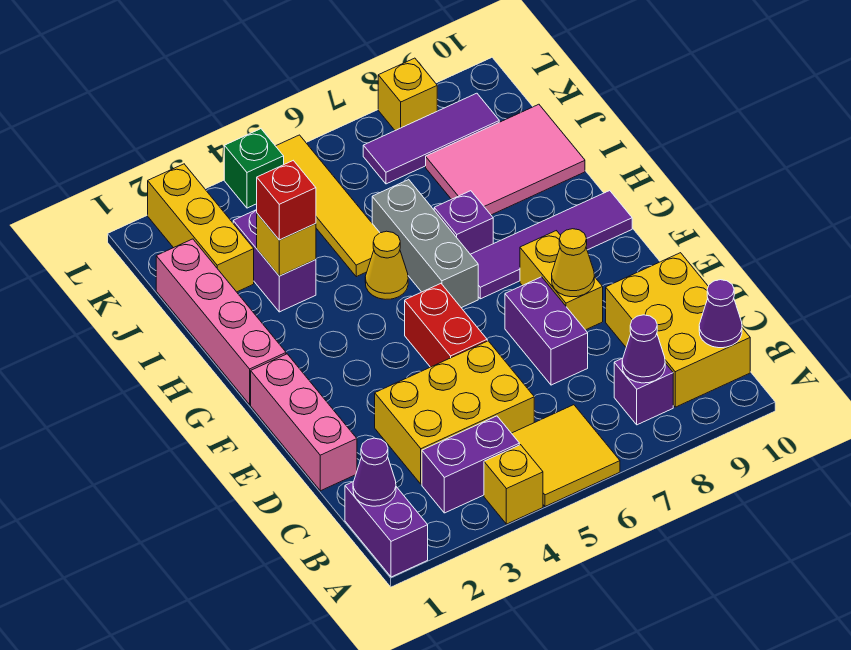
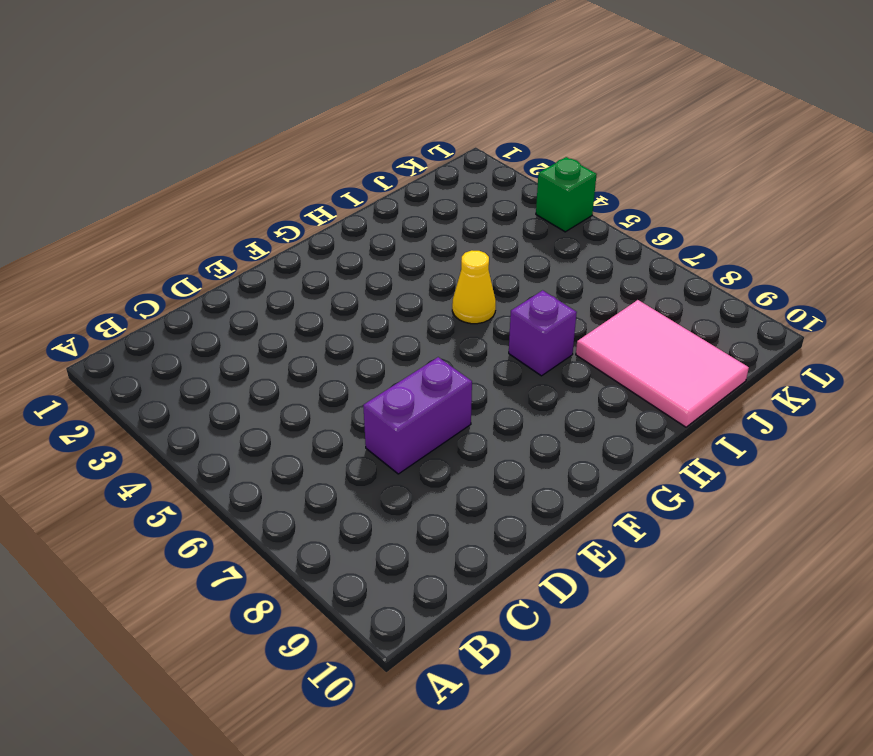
none -> purple 1x2 brick [345,482,428,577]
none -> yellow 1x1 brick [484,445,543,524]
none -> yellow 2x2 tile [512,405,620,506]

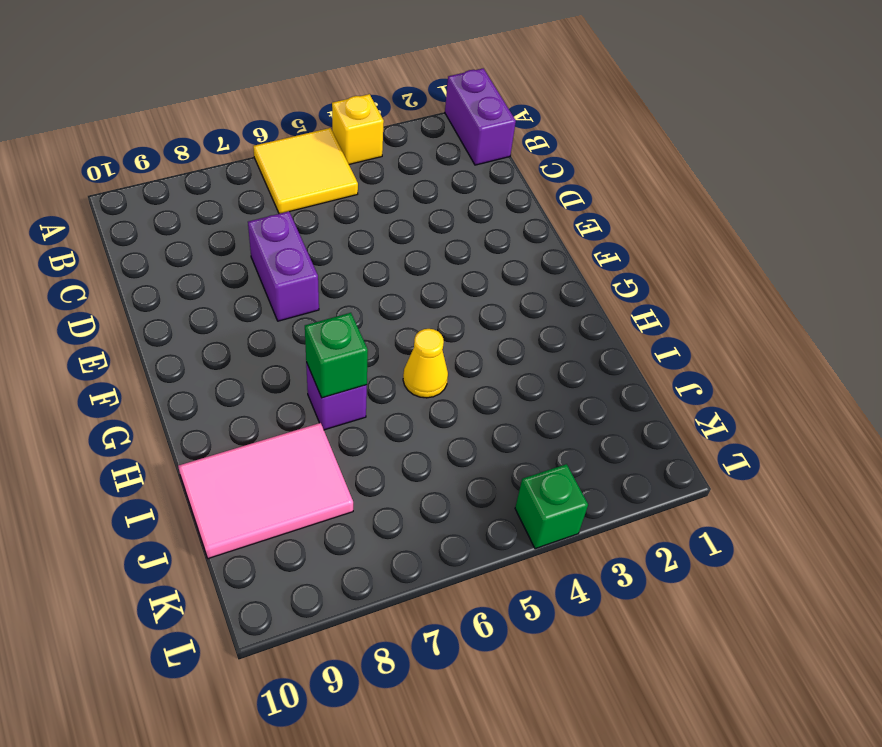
green 1x1 brick [305,313,368,398] -> none
none -> purple 1x2 brick [422,416,519,513]
none -> purple 1x1 brick [614,358,673,425]
none -> yellow 2x3 brick [606,253,750,407]

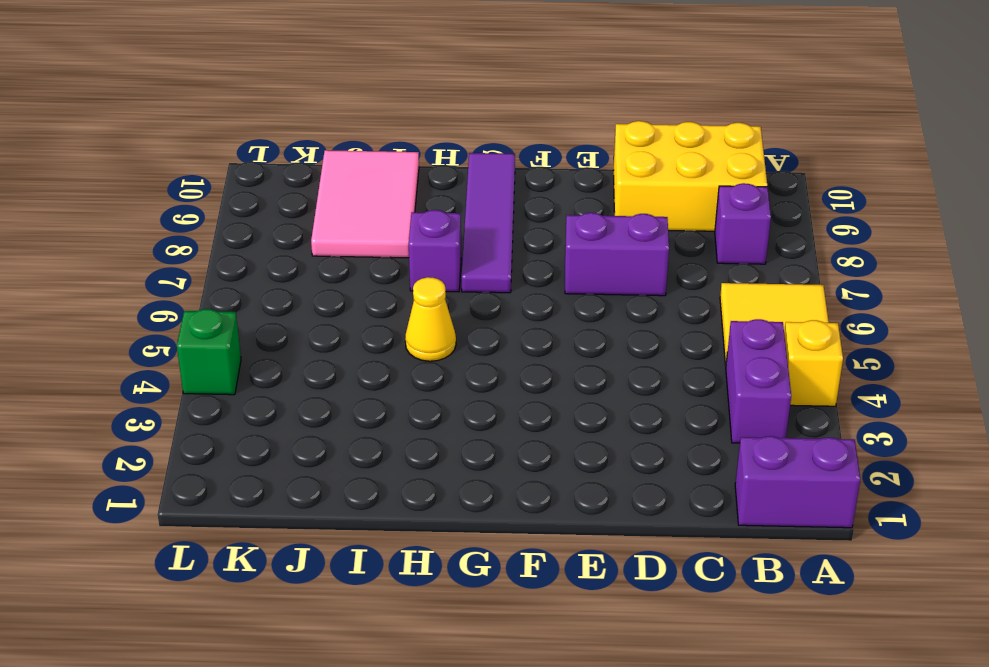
none -> yellow 2x3 brick [375,341,534,484]
none -> pink 1x3 brick [251,354,357,491]
none -> red 1x2 brick [405,284,487,367]

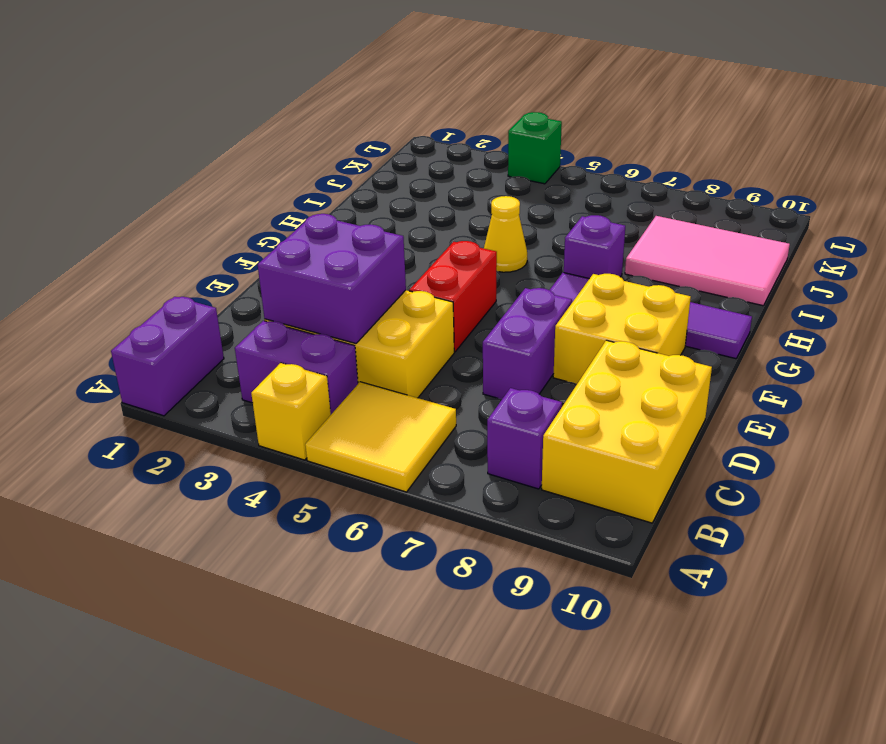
purple 2x2 brick [258,214,406,343] -> none
yellow 2x2 brick [553,274,691,384] -> yellow 1x2 brick [520,231,603,330]
none -> pink 1x3 brick [251,354,357,491]
none -> pink 1x4 brick [156,239,286,404]
none -> grey 1x3 brick [372,180,478,308]

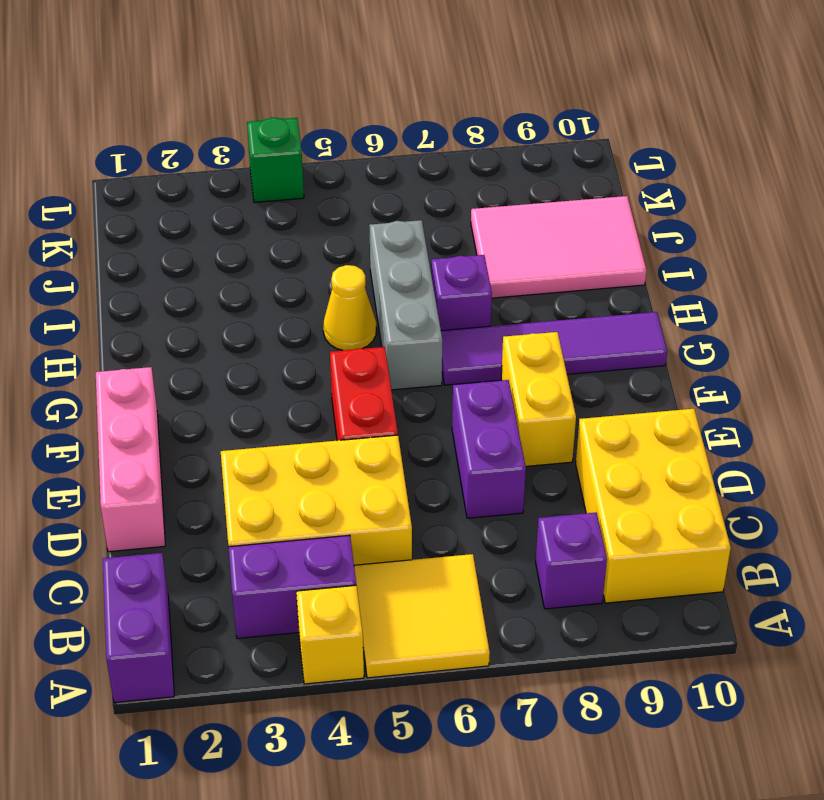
none -> pink 1x4 brick [156,239,286,404]
none -> purple 1x2 brick [233,210,316,312]
none -> yellow 1x4 tile [276,135,380,277]

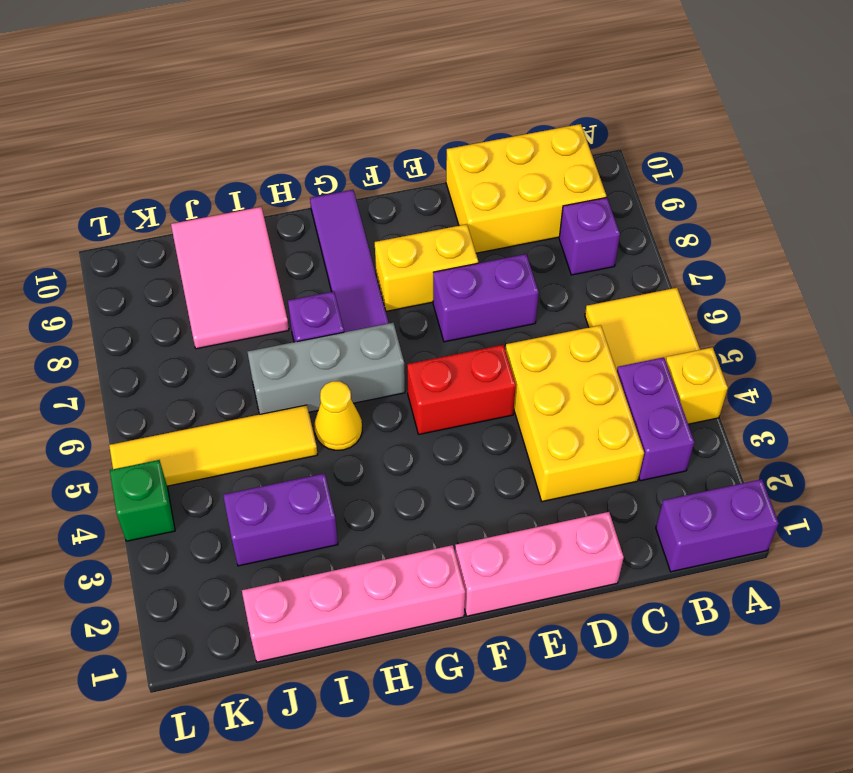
none -> yellow 1x3 brick [148,164,254,292]
none -> purple 1x3 tile [363,93,499,184]
none -> yellow 1x1 brick [378,58,437,130]

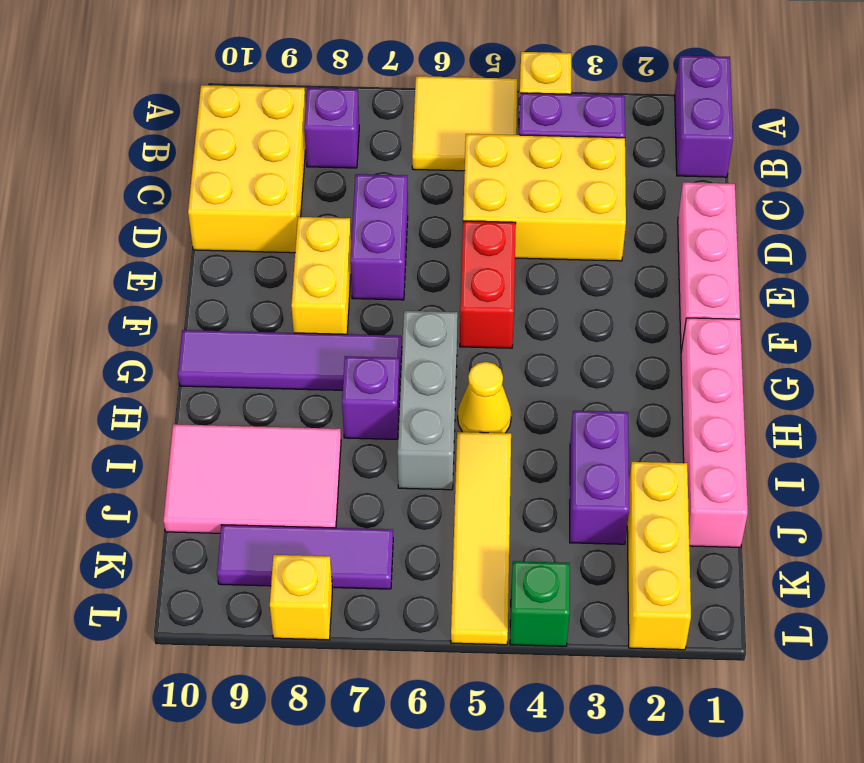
none -> purple 1x1 cone [353,438,396,506]
none -> purple 1x1 cone [622,315,665,383]
none -> purple 1x1 cone [699,280,742,348]

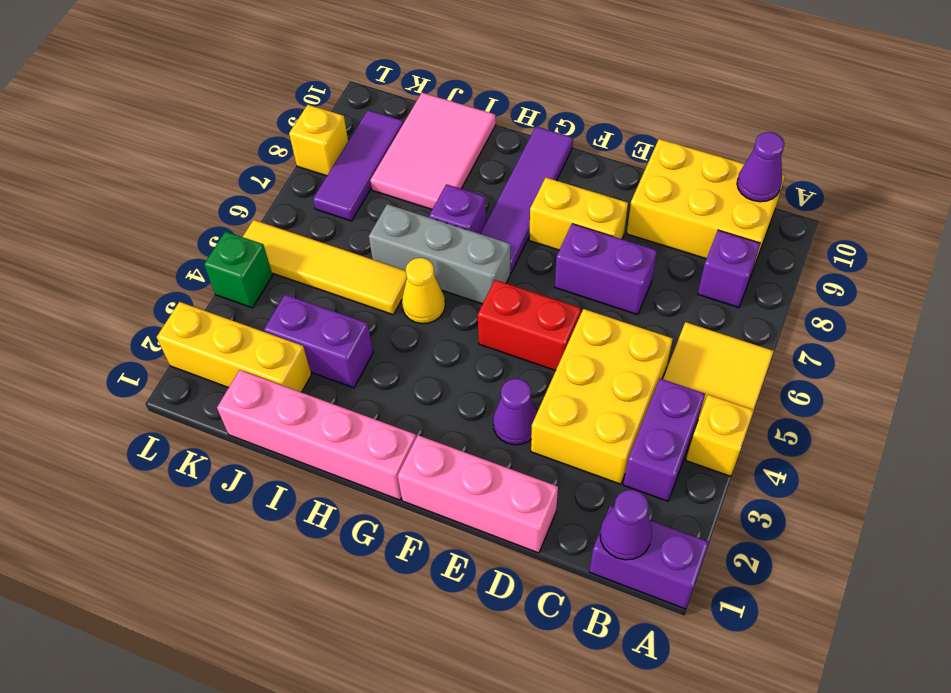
purple 1x1 cone [493,379,537,445] -> purple 1x1 cone moved to [622,315,665,383]
none -> yellow 1x1 cone [552,229,594,297]
none -> yellow 1x1 brick [257,214,316,276]
none -> red 1x1 brick [257,161,316,240]

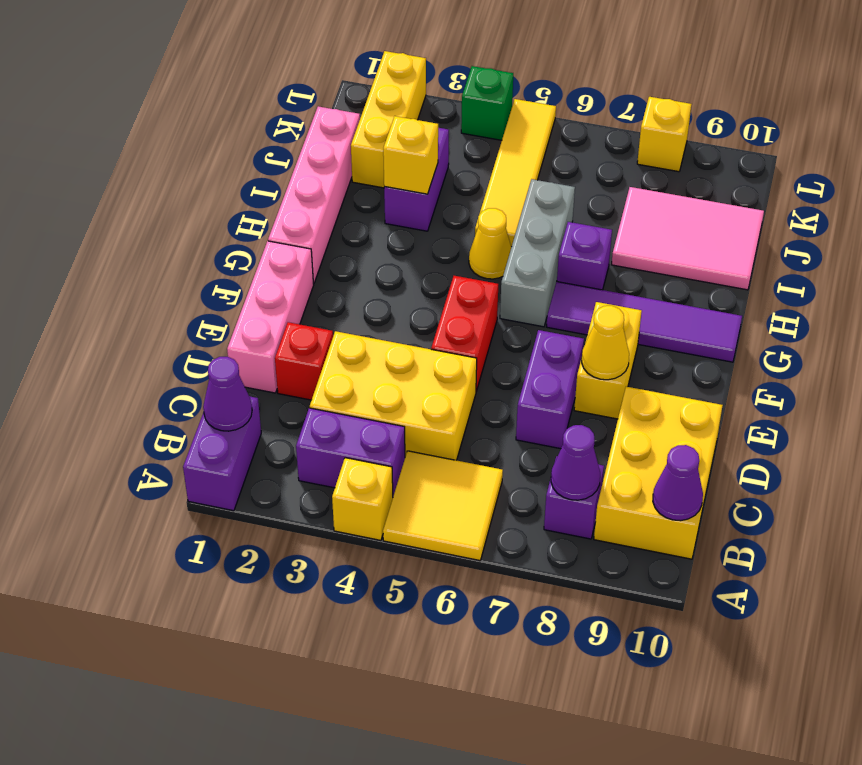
red 1x1 brick [275,322,333,400] -> red 1x1 brick moved to [257,161,316,240]
none -> purple 1x3 tile [363,93,499,184]

